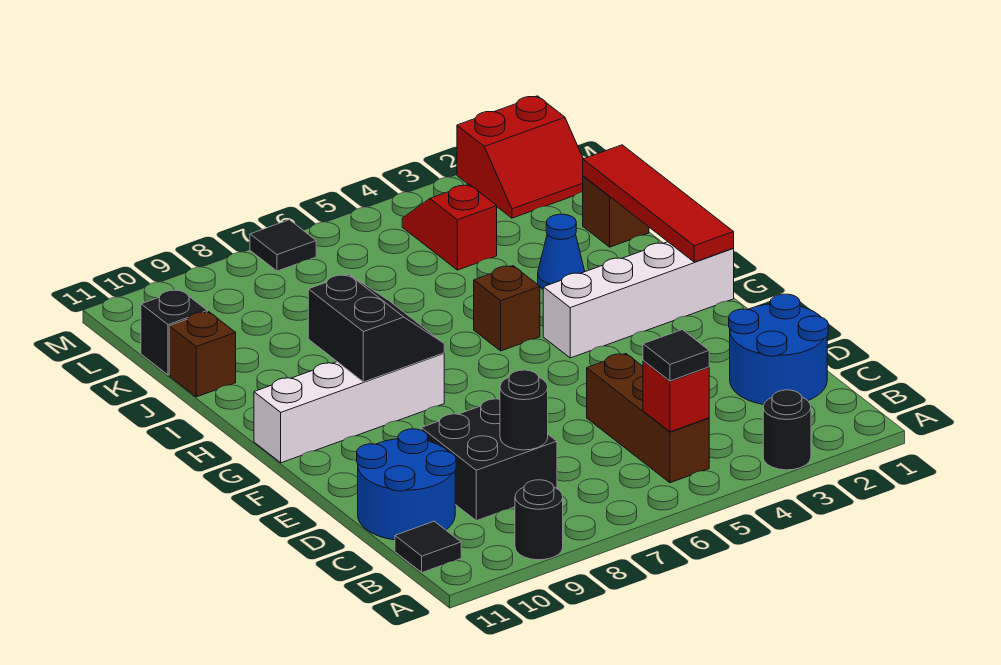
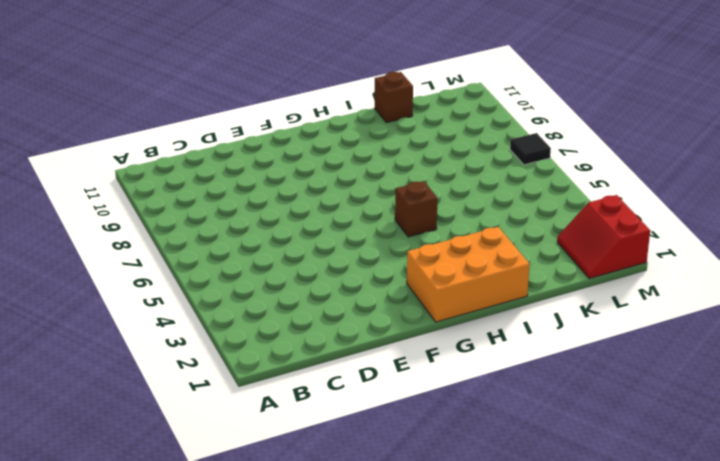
orange 2x3 brick [407,227,530,322] -> white 1x4 brick [543,242,734,358]
none -> black 1x1 round brick [763,390,811,470]
none -> black 1x1 round brick [515,480,563,560]
none -> brown 1x3 brick [587,354,709,483]

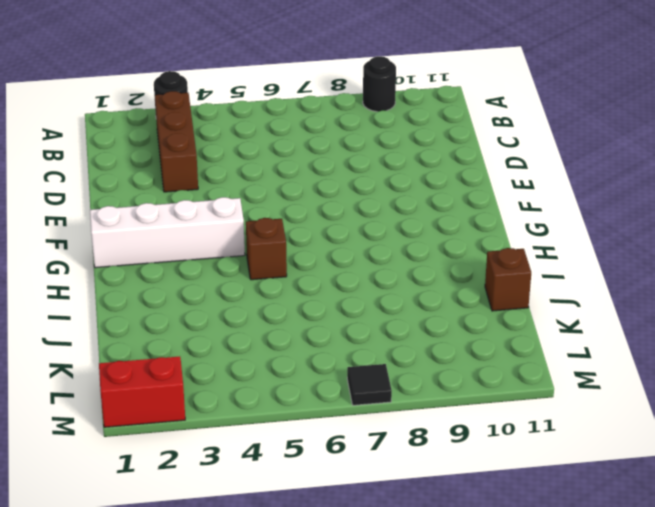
brown 1x3 brick [155,91,198,192] -> brown 1x3 brick moved to [587,354,709,483]
none -> black 1x1 tile [395,521,461,573]
none -> blue 2x2 round brick [729,294,828,405]
none -> black 2x2 brick [421,399,557,521]

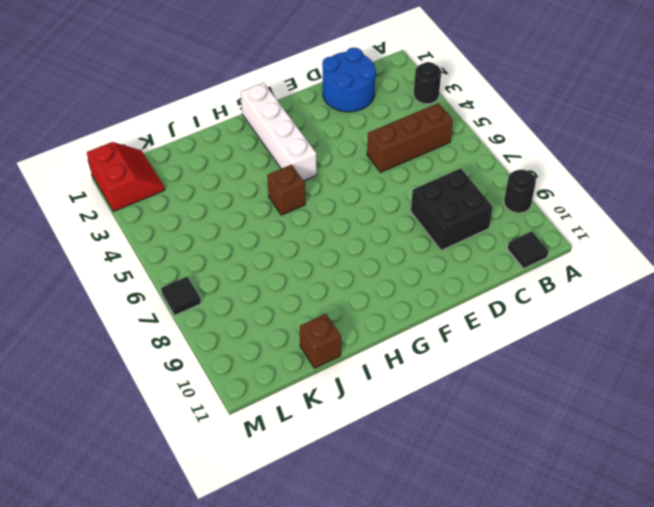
none -> blue 2x2 round brick [357,429,456,540]
none -> white 1x4 brick [254,353,444,463]
none -> blue 1x1 cone [538,214,585,289]

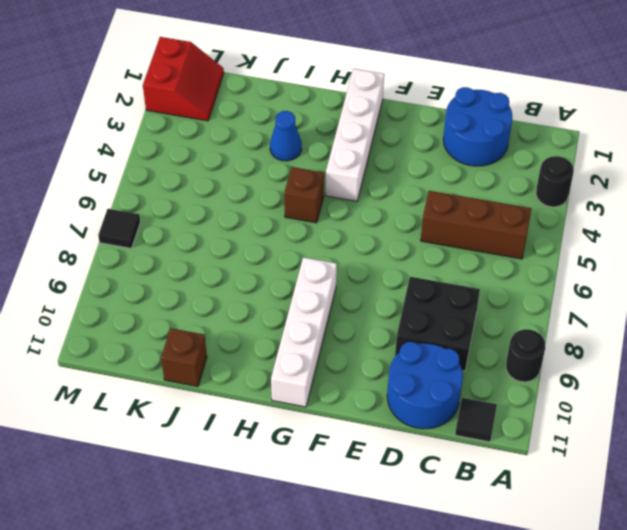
none -> brown 1x1 brick [583,176,649,247]
none -> red 1x2 slope [402,184,497,270]
none -> black 1x1 brick [141,290,207,375]

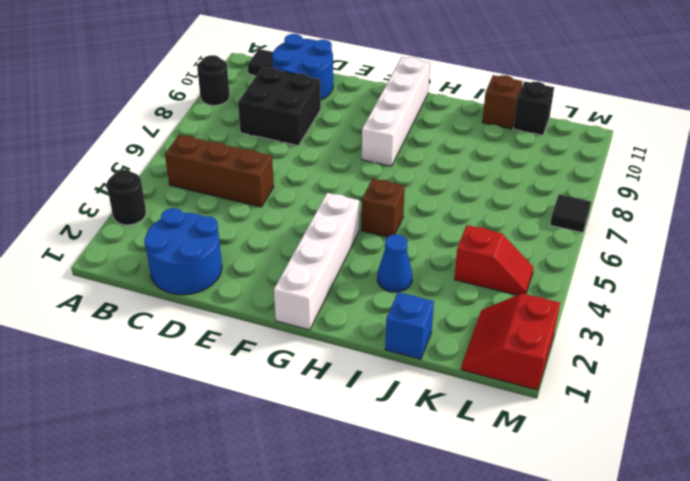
blue 1x1 brick [385,292,434,359] -> brown 1x1 brick [583,176,649,247]
none -> red 1x1 brick [643,361,709,432]
none -> black 1x1 round brick [500,370,548,450]
none -> red 1x4 tile [583,145,734,262]

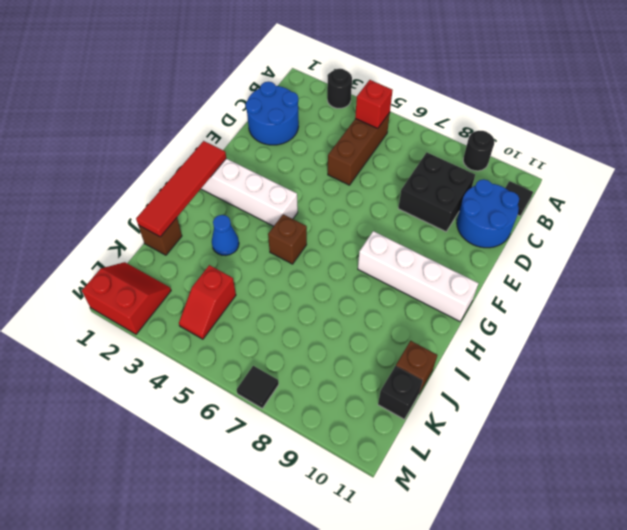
none -> black 1x1 round brick [500,370,548,450]
none -> black 2x2 slope [308,274,444,382]
none -> black 1x1 tile [643,330,709,381]

